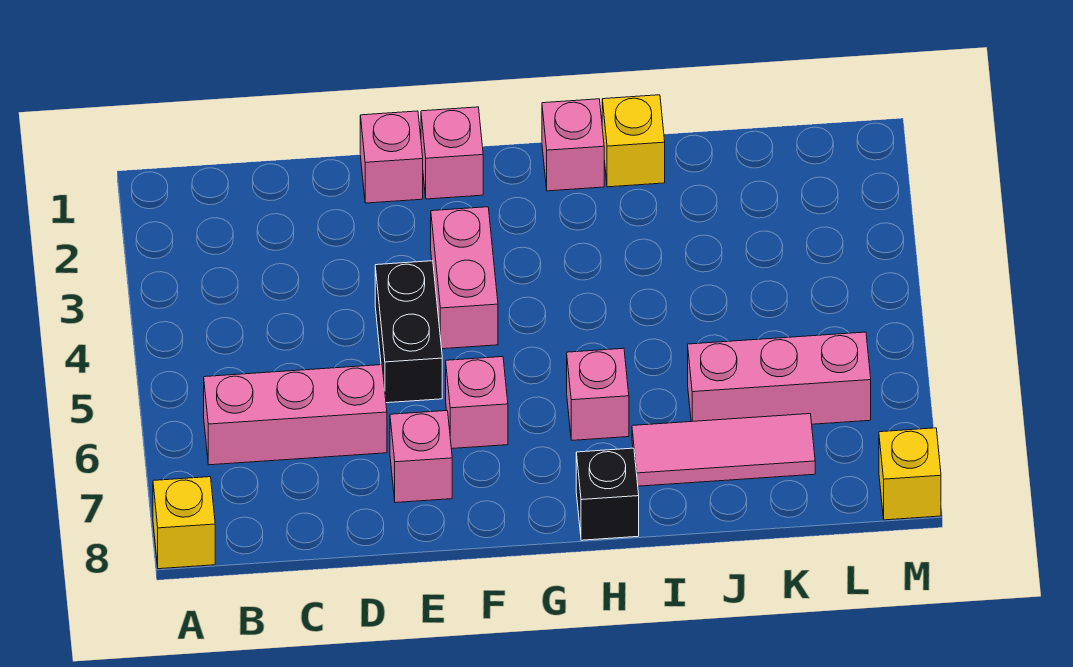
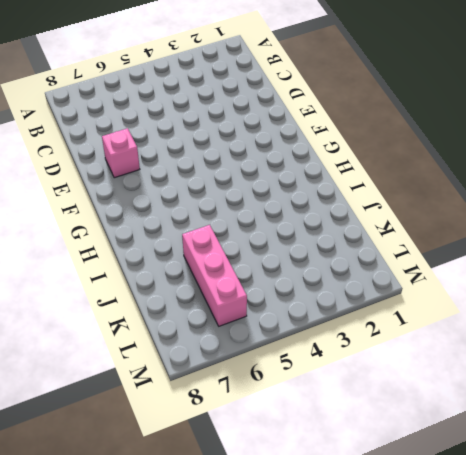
none -> yellow 1x1 brick [153,477,215,569]
none -> pink 1x3 brick [204,365,387,465]
none -> pink 1x1 brick [360,111,423,203]

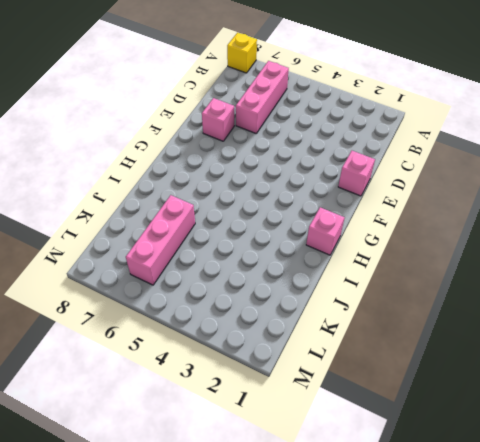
none -> black 1x2 brick [375,261,442,403]
none -> pink 1x1 brick [421,107,483,199]
none -> pink 1x2 brick [431,207,498,349]

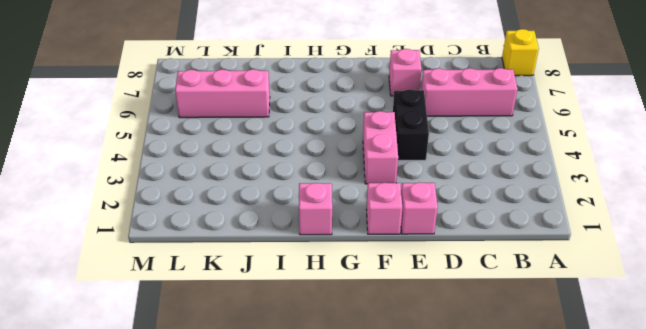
none -> pink 1x1 brick [446,357,508,449]
none -> pink 1x1 brick [567,348,629,440]
none -> black 1x1 brick [576,448,639,540]

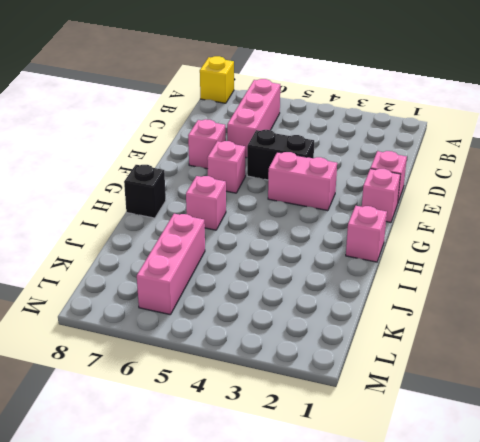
none -> yellow 1x1 brick [602,95,665,187]
none -> pink 1x3 tile [632,414,815,486]
none -> yellow 1x1 brick [879,428,941,520]

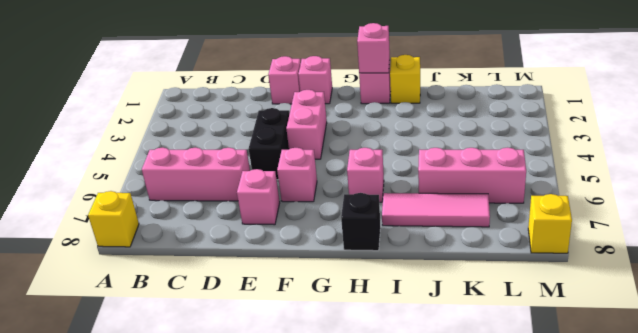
pink 1x1 brick [357,23,390,73] -> none

